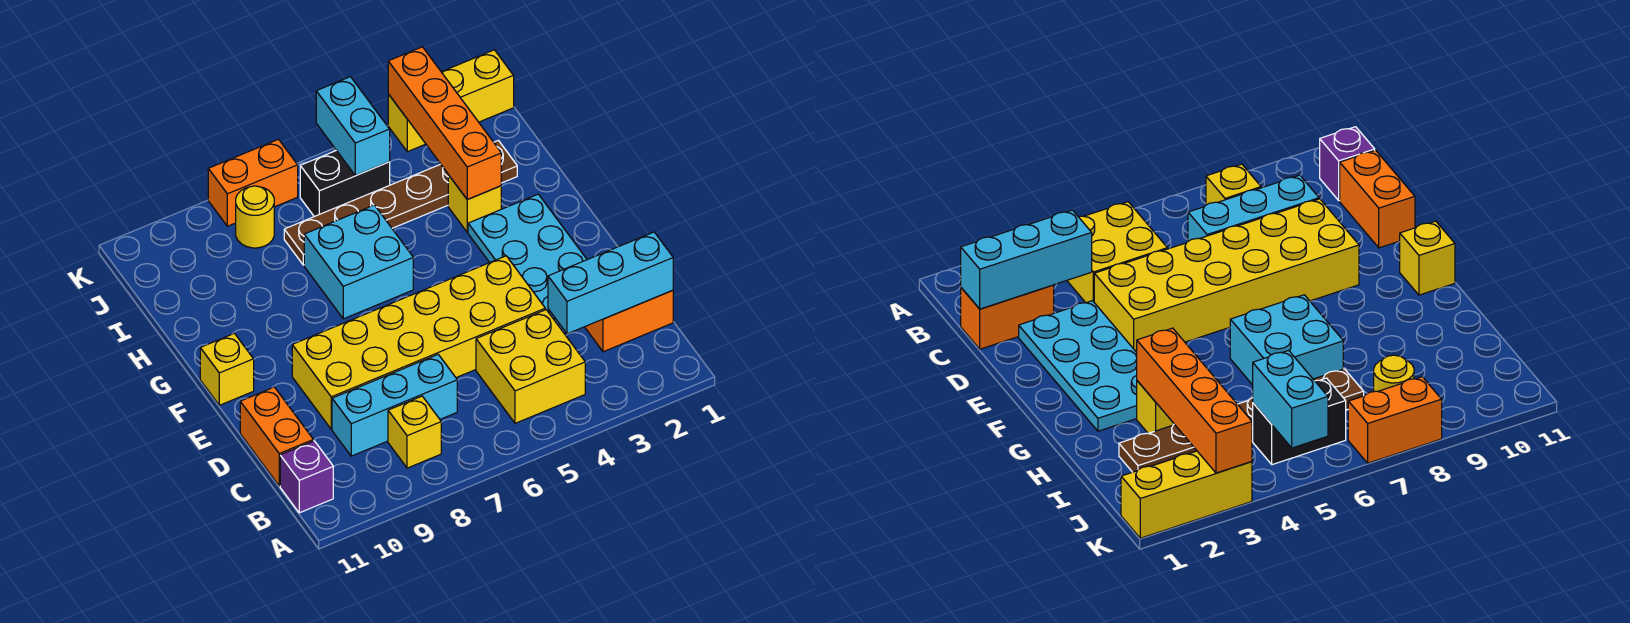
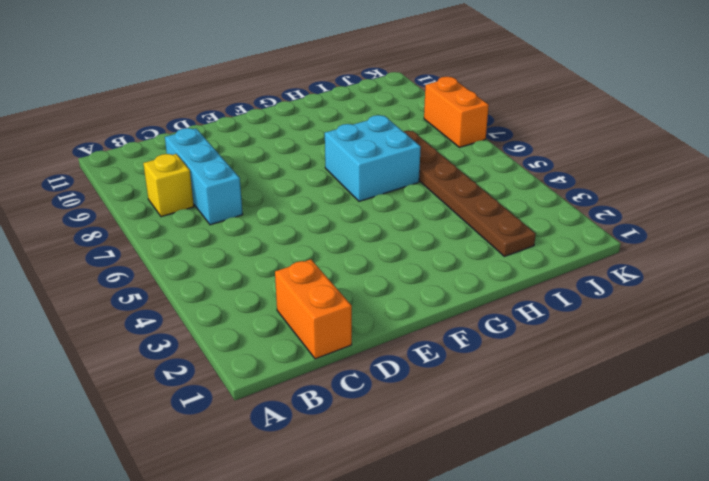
none -> yellow 2x2 brick [476,310,585,423]
none -> purple 1x1 brick [280,441,333,513]
none -> orange 1x2 brick [240,387,313,486]

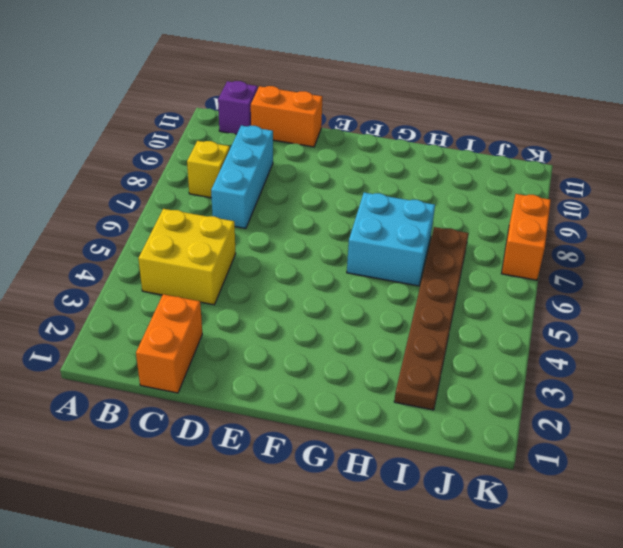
none -> cyan 2x4 plate [468,194,587,333]
none -> yellow 2x6 brick [292,256,545,429]
none -> yellow 1x1 brick [200,333,254,405]

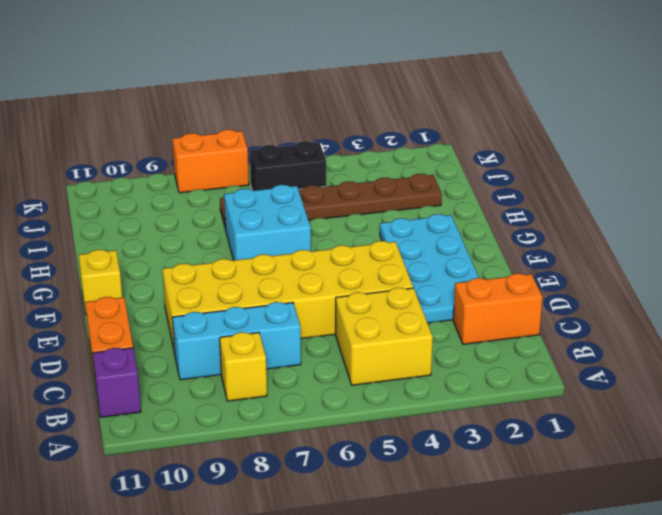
none -> yellow 1x1 brick [448,175,501,232]
none -> yellow 1x1 round brick [236,186,274,248]
none -> yellow 1x3 brick [388,50,514,152]

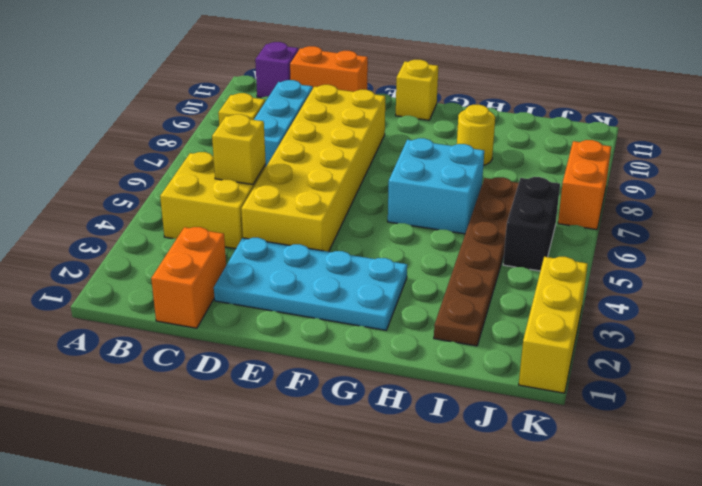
yellow 1x1 brick [212,114,266,185] -> yellow 1x1 brick moved to [448,175,501,232]
yellow 1x1 round brick [457,105,495,166] -> yellow 1x1 round brick moved to [236,186,274,248]
none -> cyan 1x3 brick [548,232,673,334]
none -> orange 1x4 brick [388,47,501,200]
none -> cyan 1x2 brick [316,77,390,176]

